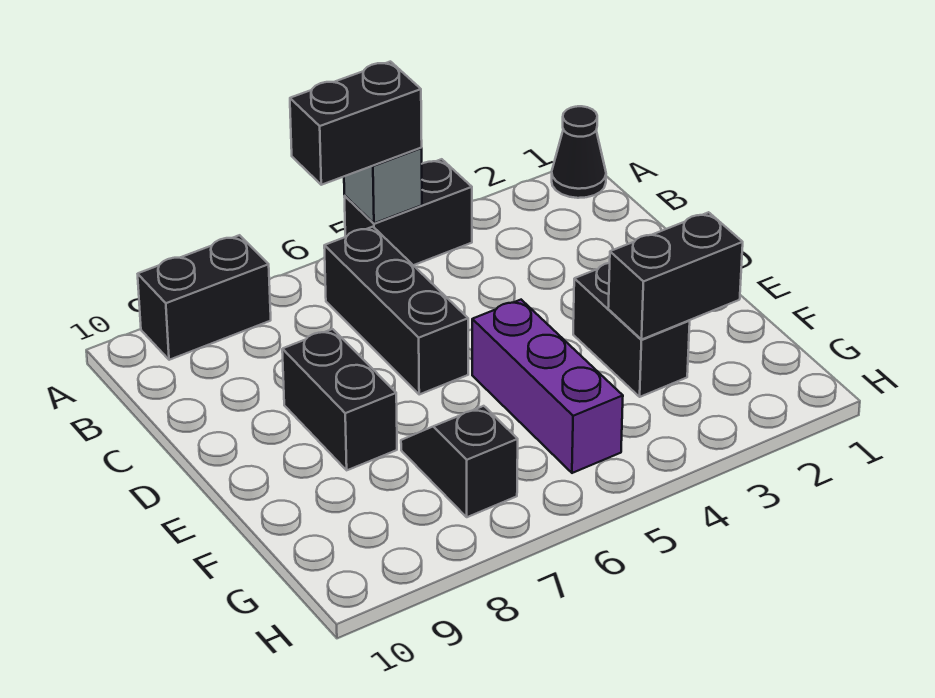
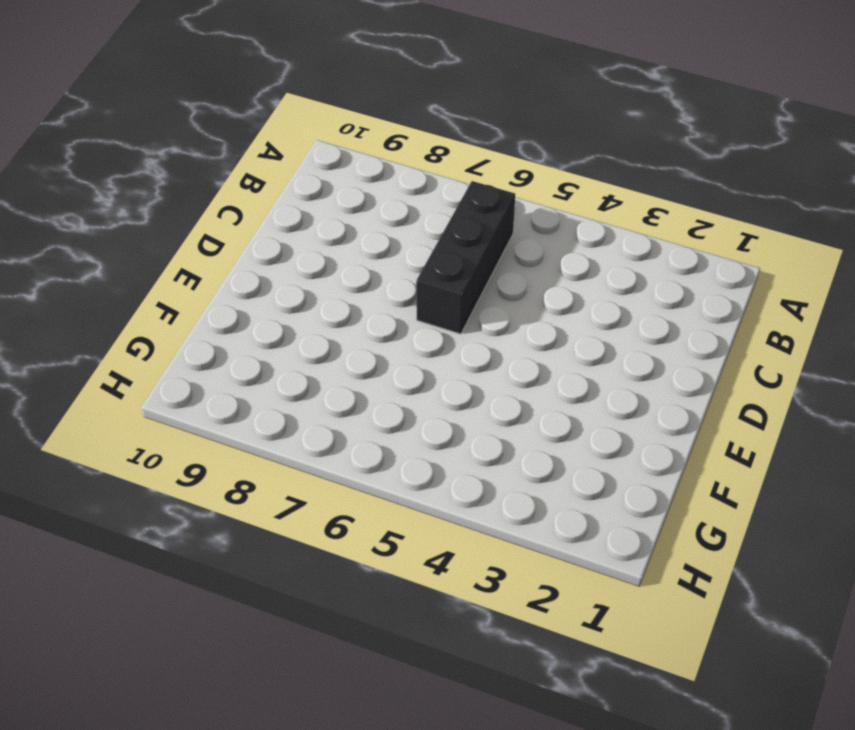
none -> black 1x1 cone [552,106,606,198]
none -> black 1x2 brick [344,159,472,265]

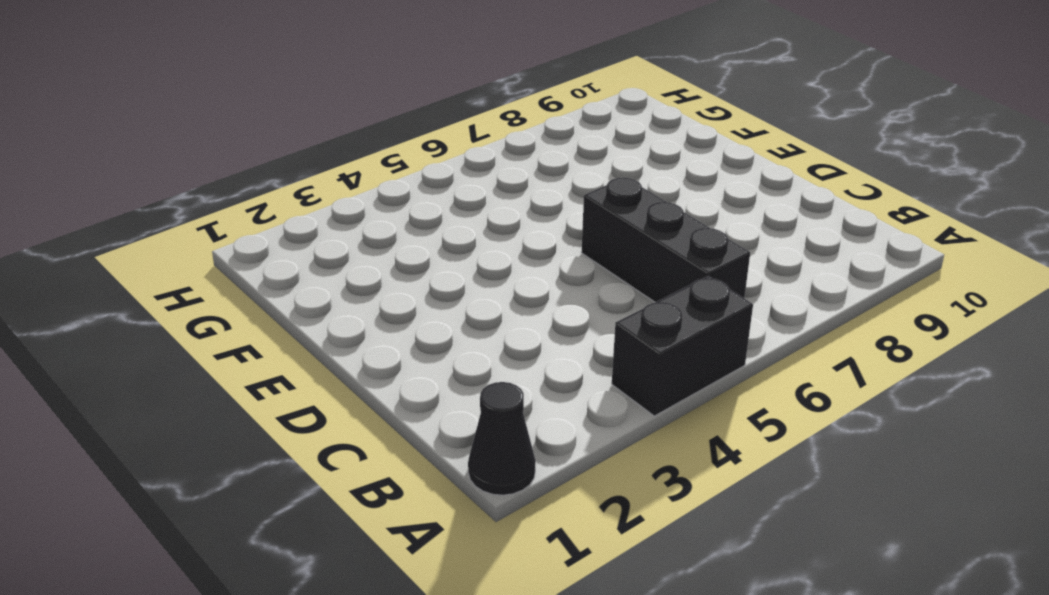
none -> black 1x2 brick [138,235,271,360]
none -> black 1x2 brick [282,329,397,470]

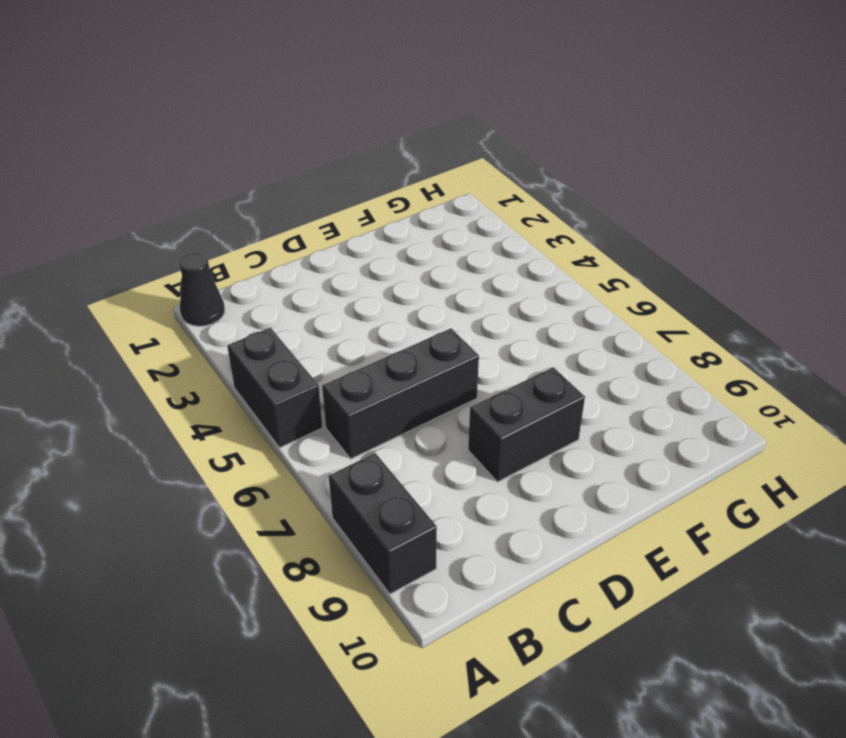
none -> black 1x2 brick [573,263,690,397]
none -> purple 1x3 brick [472,300,623,473]

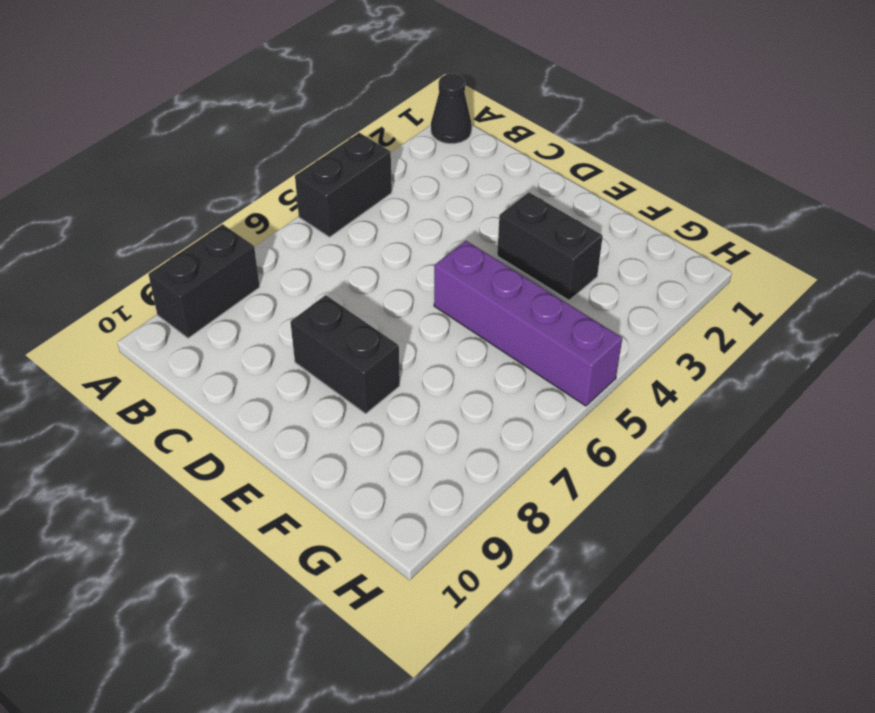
purple 1x4 brick [434,241,622,406] -> purple 1x3 brick [472,300,623,473]
none -> black 1x3 brick [324,227,468,394]
none -> black 1x2 slope [401,406,518,517]

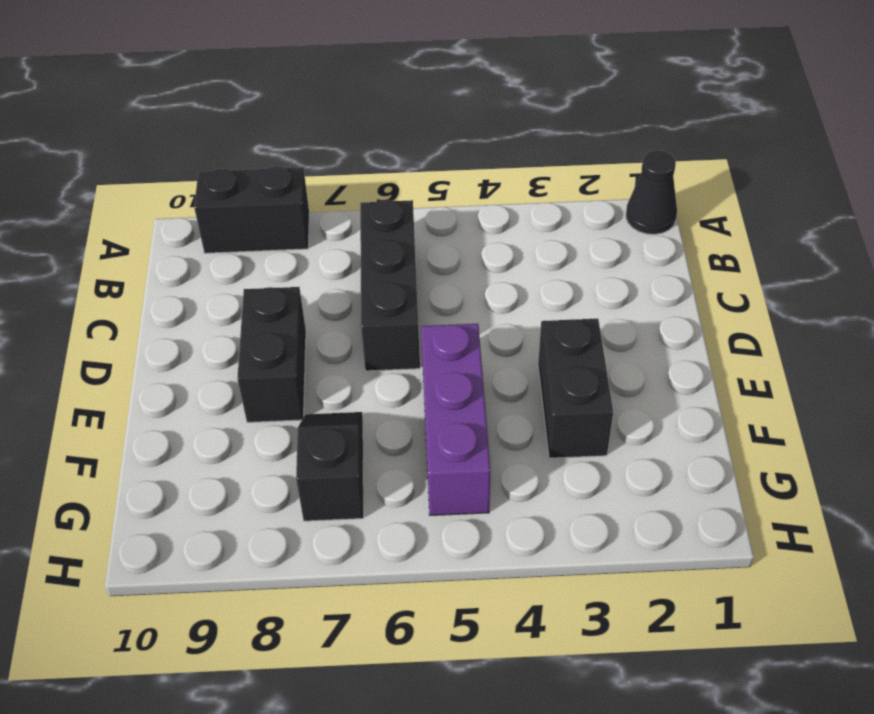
none -> black 1x2 brick [344,159,472,265]
none -> grey 1x1 brick [344,148,422,223]

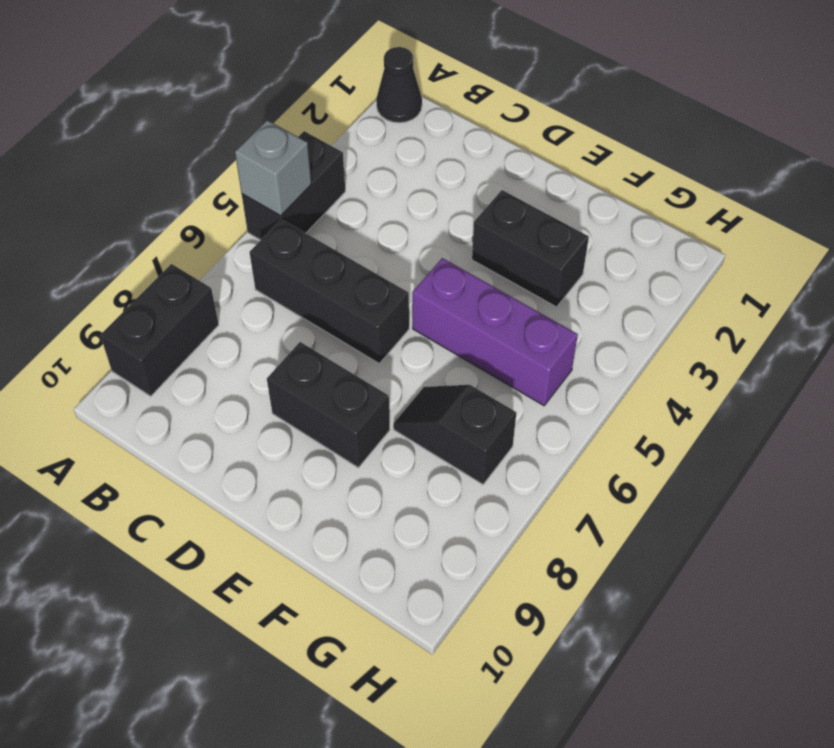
none -> black 1x2 brick [608,212,743,339]
none -> black 1x2 brick [290,62,422,185]

